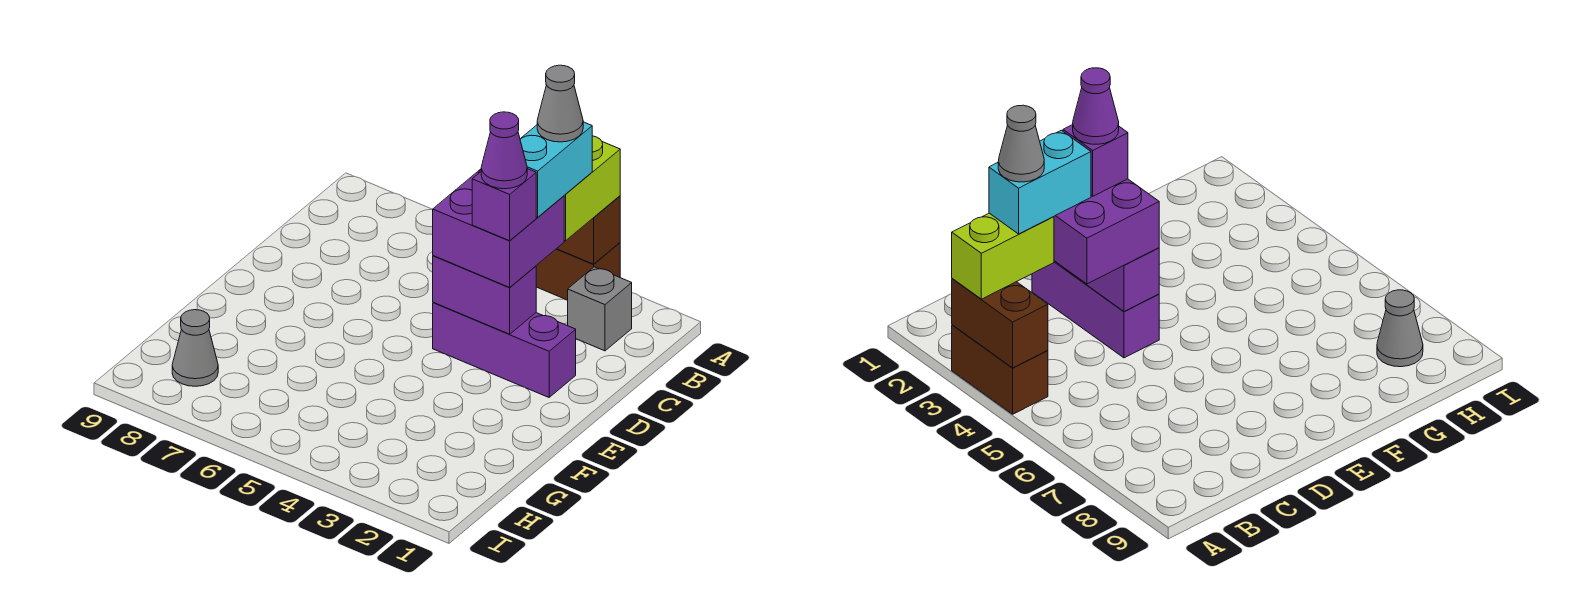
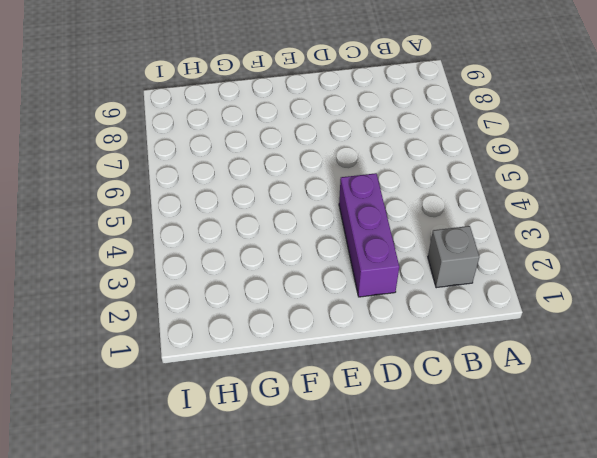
none -> brown 1x2 brick [536,243,620,300]
none -> grey 1x1 cone [172,310,218,386]
none -> brown 1x2 brick [557,196,620,264]

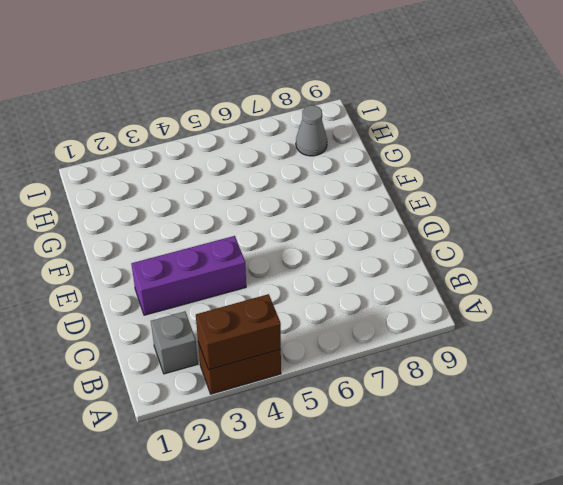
none -> purple 1x2 brick [433,256,536,334]
none -> lime 1x2 brick [564,136,620,241]
none -> purple 2x2 brick [433,169,564,287]

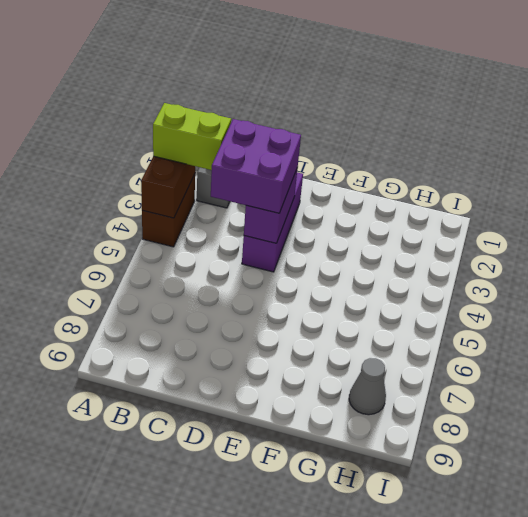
none -> cyan 1x2 brick [520,122,592,217]
none -> purple 1x1 brick [472,169,536,241]
none -> grey 1x1 cone [537,65,583,142]

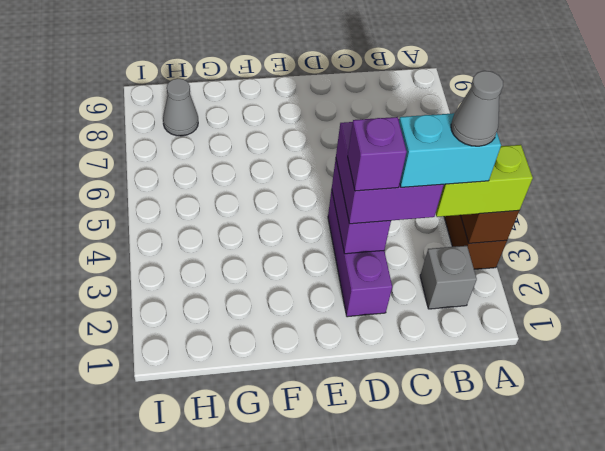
none -> purple 1x1 cone [481,112,527,189]

